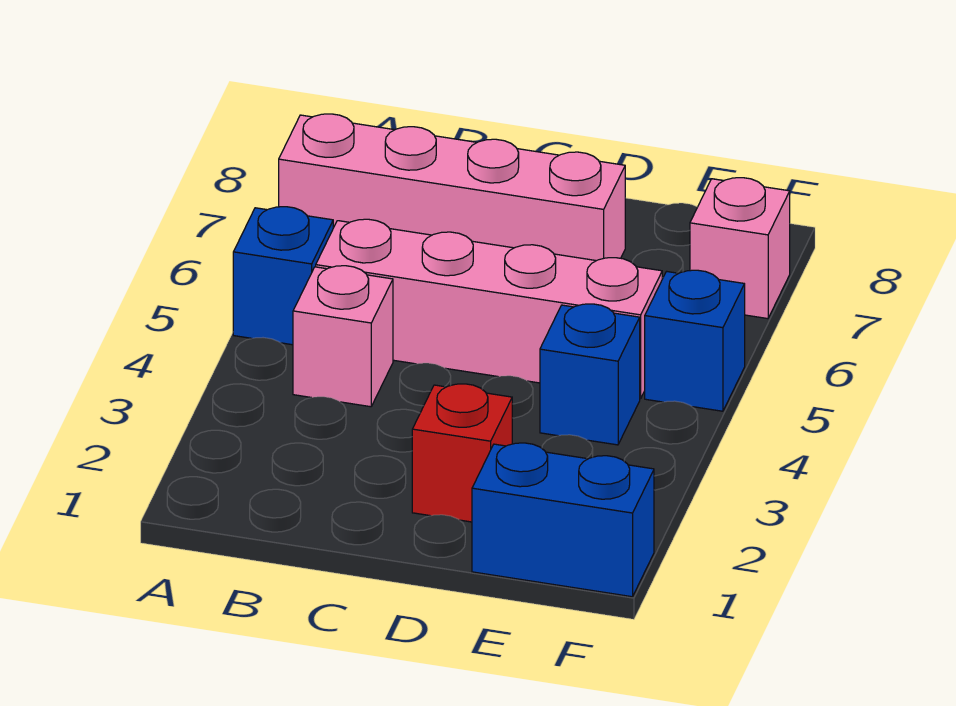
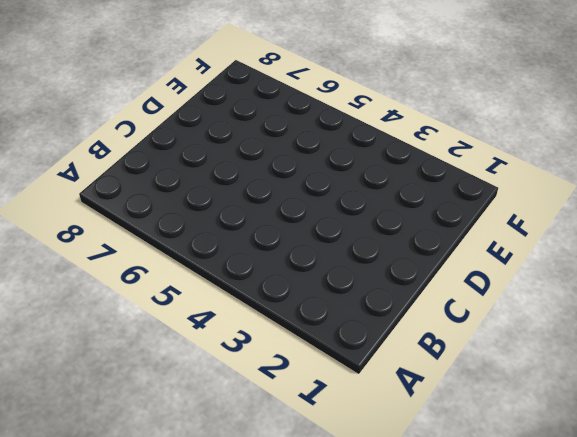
none -> blue 1x1 brick [233,207,333,345]
none -> pink 1x4 brick [279,114,625,261]

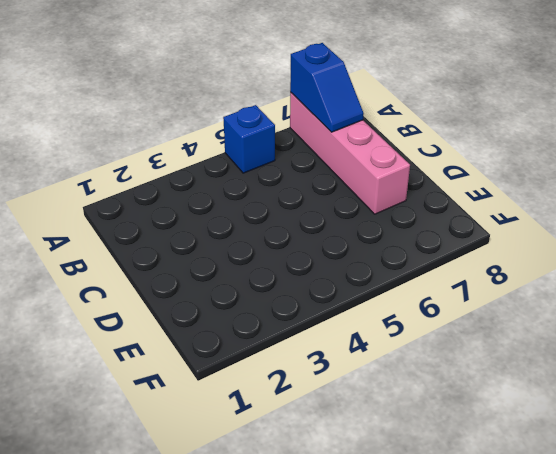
blue 1x2 slope [290,43,364,132] -> none
none -> pink 1x1 brick [293,266,393,407]
none -> pink 1x4 brick [316,219,662,399]

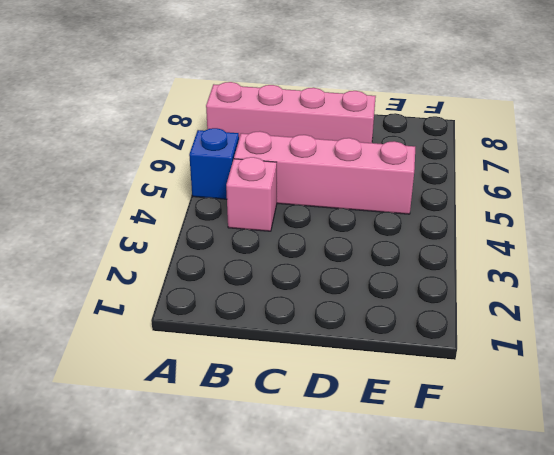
none -> red 1x1 brick [412,384,512,522]
none -> blue 1x2 brick [472,443,654,597]

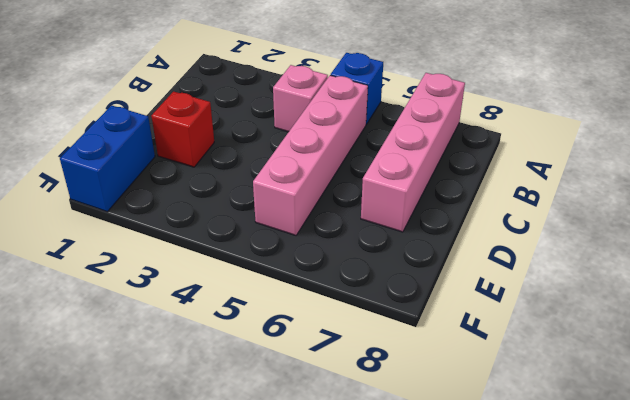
none -> blue 1x1 brick [540,304,640,445]
none -> blue 1x1 brick [645,270,745,411]

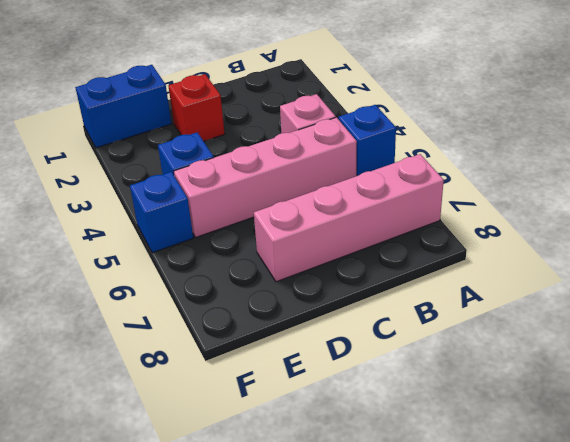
none -> pink 1x1 brick [690,178,790,319]

